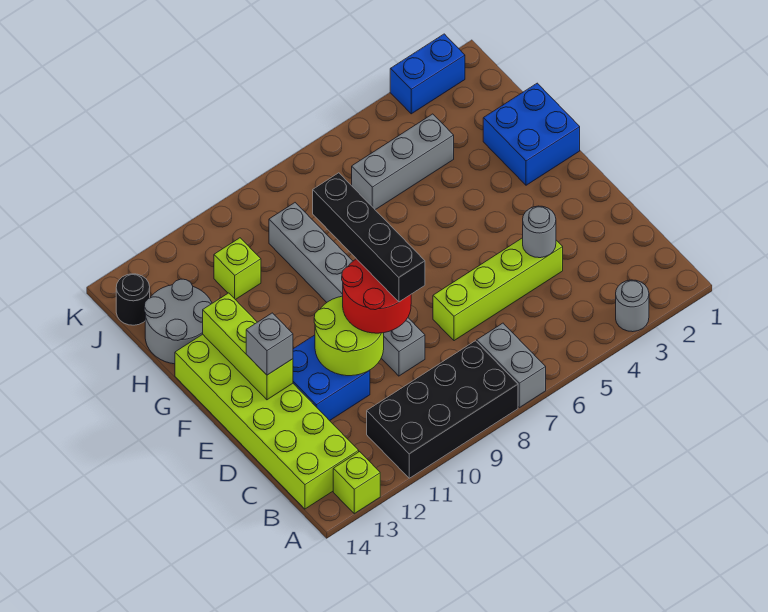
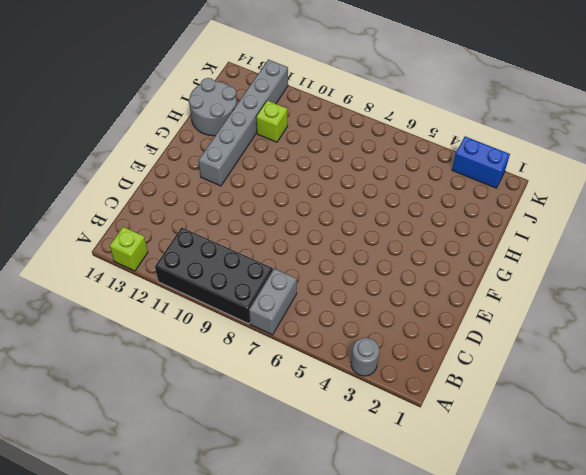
grey 1x6 brick [198,60,288,186] -> grey 1x6 brick moved to [269,203,425,376]
none -> lime 2x6 brick [175,334,359,509]
none -> lime 1x4 brick [433,238,563,341]
none -> blue 2x2 brick [293,335,370,421]

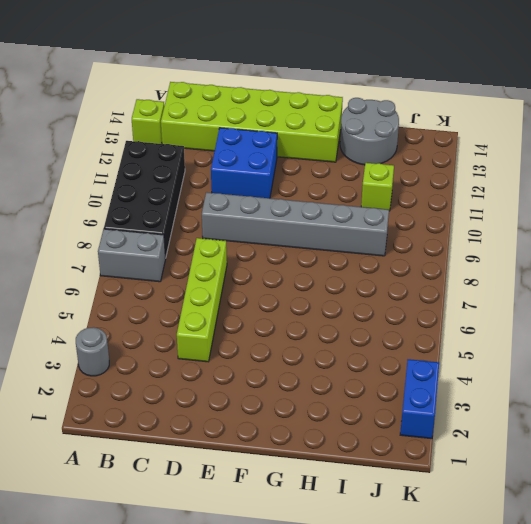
none -> blue 2x2 brick [483,83,580,185]
none -> grey 1x3 brick [352,114,454,210]
none -> black 1x1 round brick [116,274,150,325]

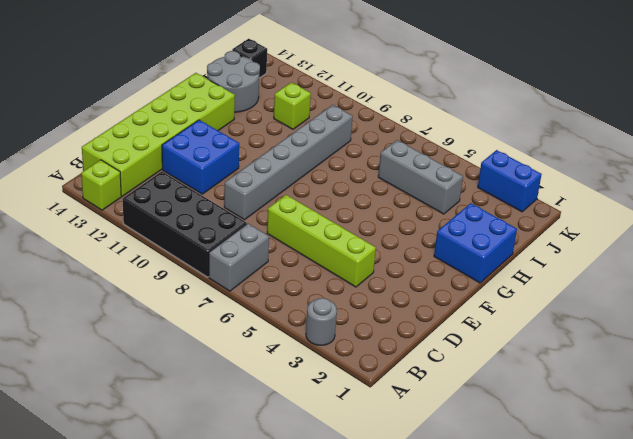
black 1x1 brick [232,39,267,78] -> black 1x1 round brick [116,274,150,325]
none -> grey 1x1 round brick [523,206,556,258]
none -> lime 2x2 round brick [314,296,384,376]
none -> lime 1x3 brick [203,293,293,400]

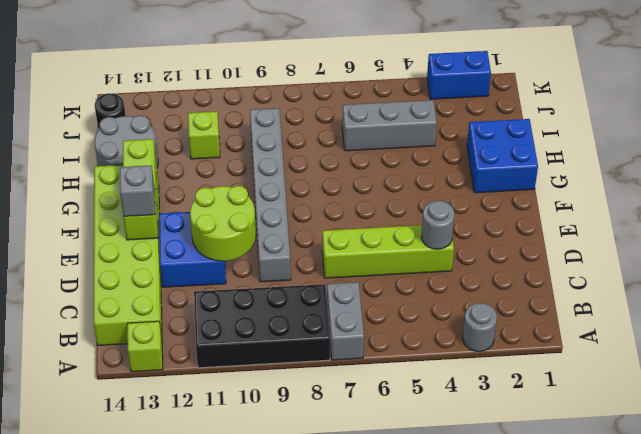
none -> red 2x2 round brick [342,259,411,333]
none -> black 1x4 brick [313,173,425,302]

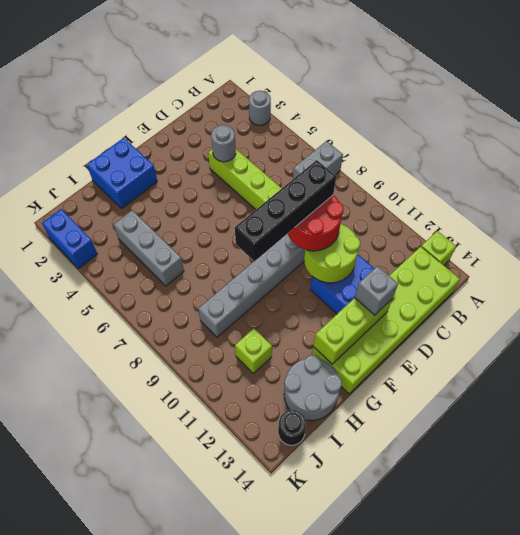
none -> black 2x4 brick [367,341,518,478]

